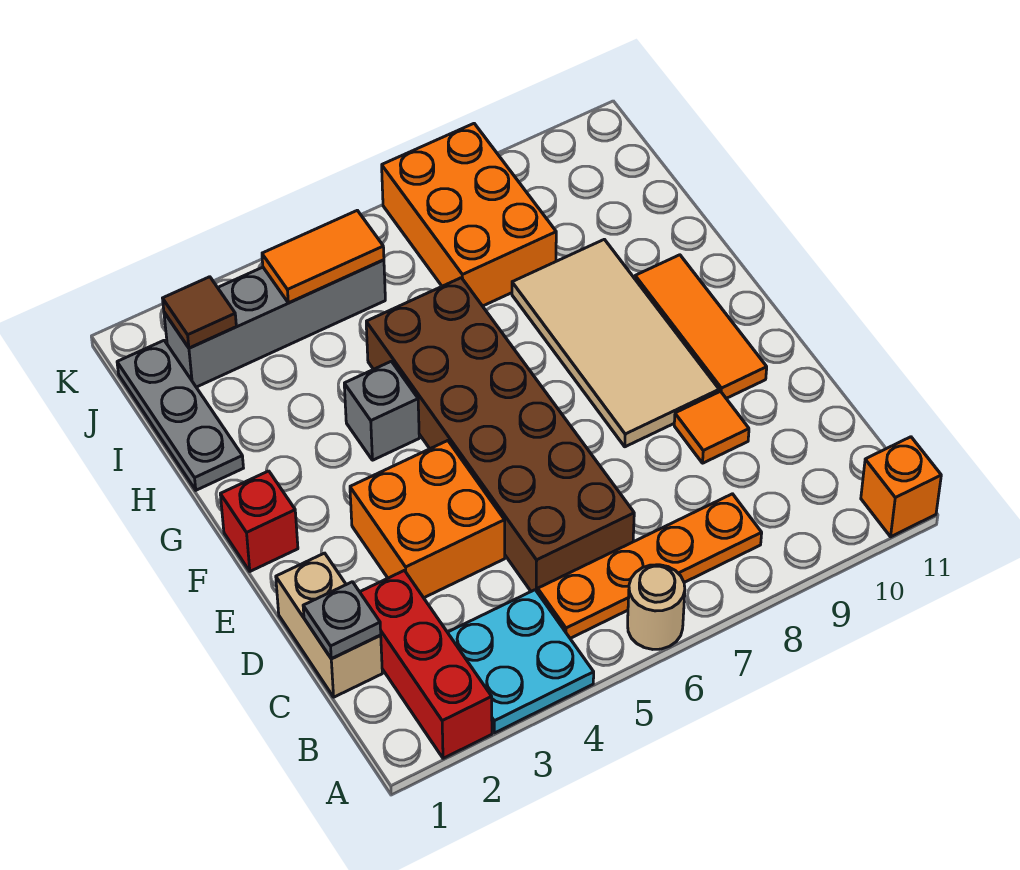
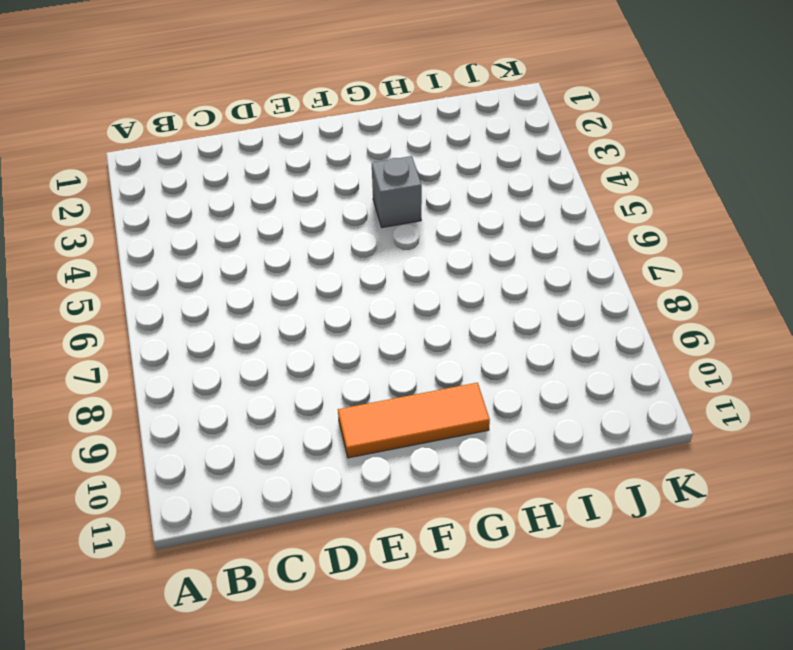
none -> red 1x3 brick [360,570,492,758]
none -> cyan 2x2 plate [448,590,594,733]
none -> tan 1x1 round brick [628,565,685,649]

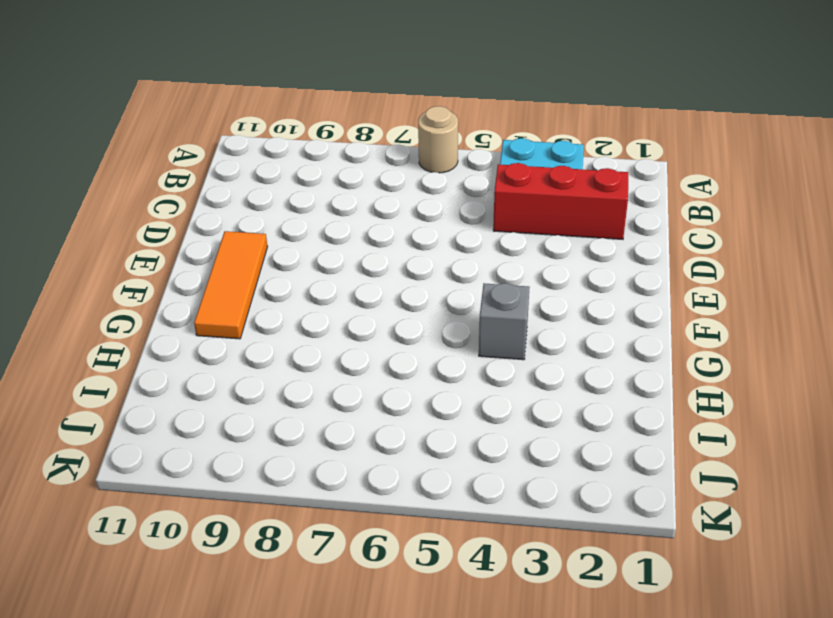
red 1x3 brick [493,163,628,239] -> red 1x3 brick turned to [360,570,492,758]
none -> orange 1x1 brick [861,437,941,537]
none -> orange 1x4 plate [538,494,762,638]
none -> tan 1x2 brick [276,553,382,697]

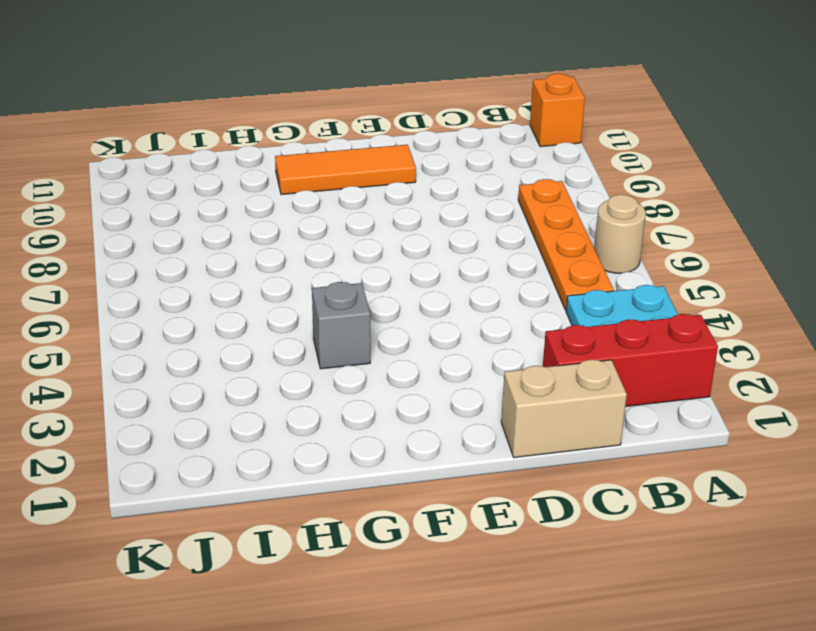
none -> brown 2x6 brick [366,278,634,592]
none -> orange 2x2 brick [350,441,505,598]
none -> orange 1x1 tile [674,391,749,463]

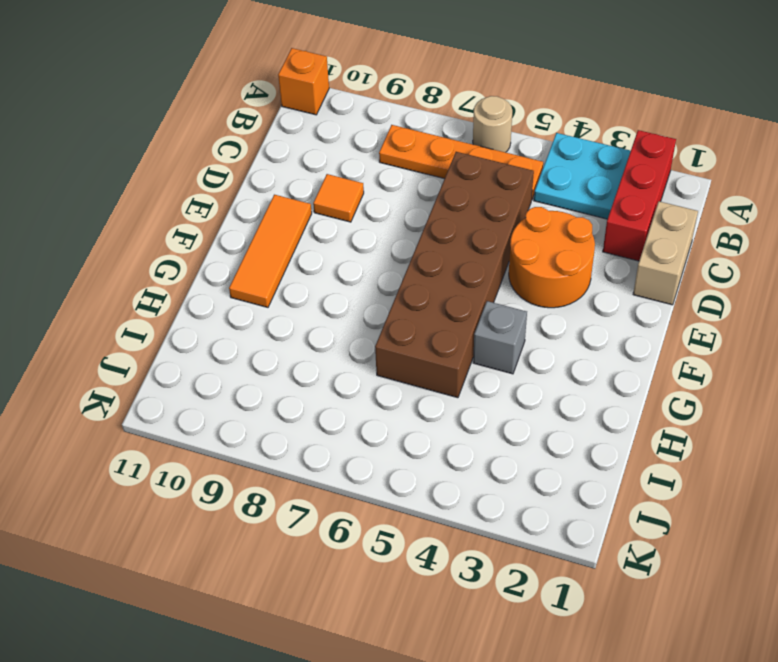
orange 2x2 round brick [509,207,595,308] -> orange 2x2 brick [350,441,505,598]
none -> tan 2x4 tile [512,239,719,447]
none -> red 1x1 brick [220,471,298,571]
none -> grey 1x3 plate [117,341,243,490]

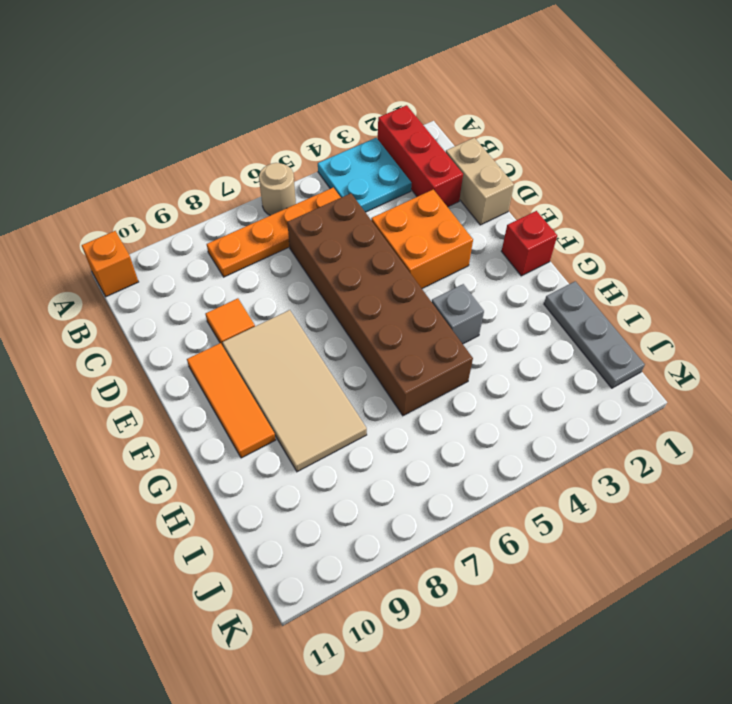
none -> orange 2x3 brick [382,124,556,306]
none -> grey 1x4 brick [164,260,385,387]
none -> grey 1x1 plate [303,582,381,659]

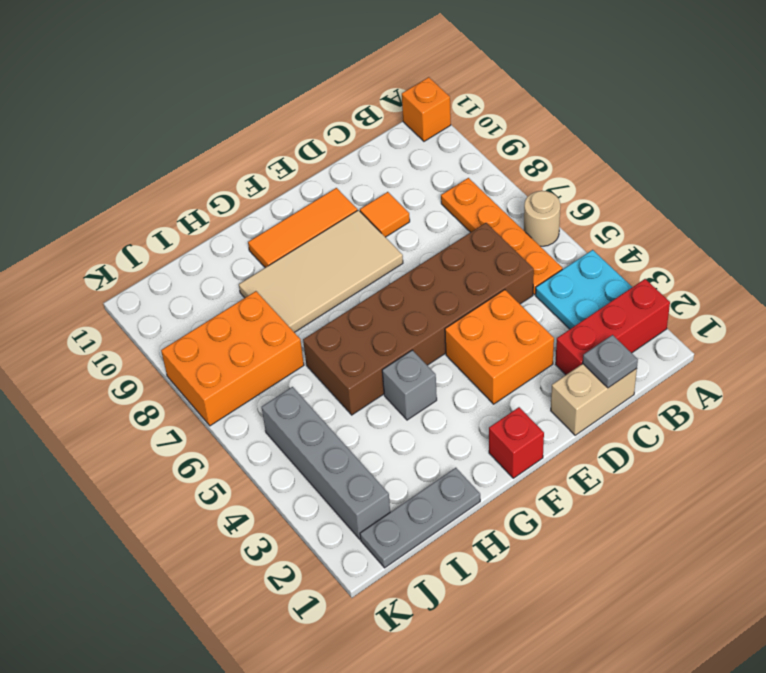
none -> brown 1x1 tile [163,277,236,348]
none -> orange 1x2 tile [262,210,384,303]

